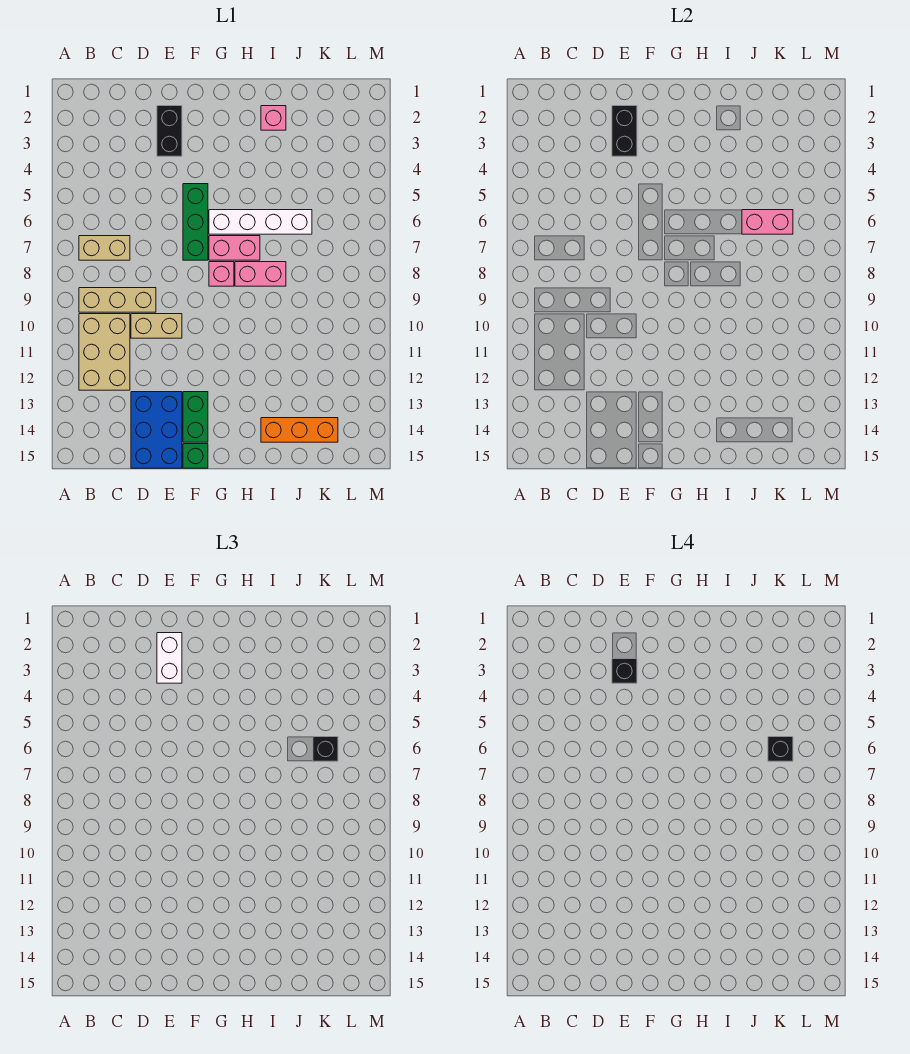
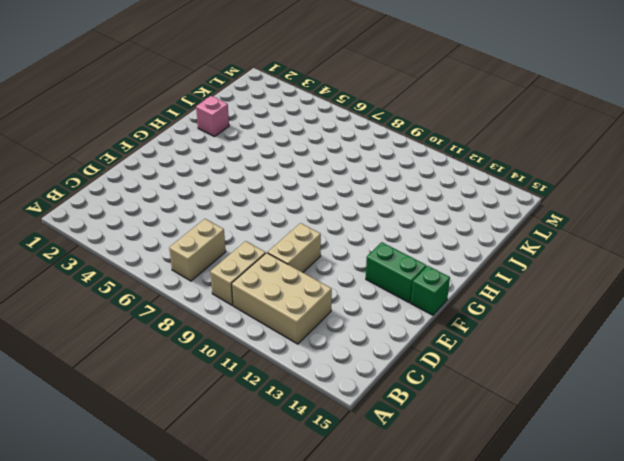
tan 1x2 brick [210,241,266,305] -> tan 1x3 brick [79,288,156,312]
none -> blue 2x3 brick [131,392,182,468]
none -> black 1x2 brick [157,106,182,156]
none -> green 1x3 brick [183,184,208,260]

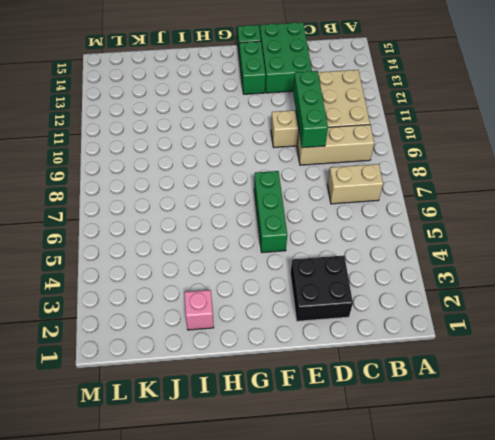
black 2x2 brick [290,255,353,321] -> black 1x2 brick [157,106,182,156]
green 1x3 brick [293,71,328,148] -> none
green 2x3 brick [260,22,312,93] -> blue 2x3 brick [131,392,182,468]
none -> white 1x4 brick [209,210,312,234]
none -> pink 1x2 brick [209,236,260,260]
none -> pink 1x1 brick [209,262,234,286]

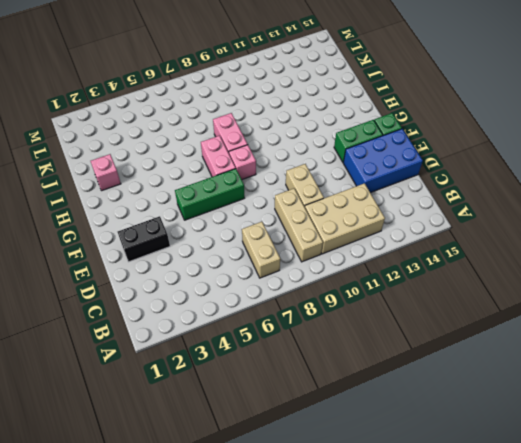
none -> white 1x4 brick [209,210,312,234]
none -> orange 1x3 brick [261,418,338,442]
none -> black 1x2 brick [612,106,637,156]

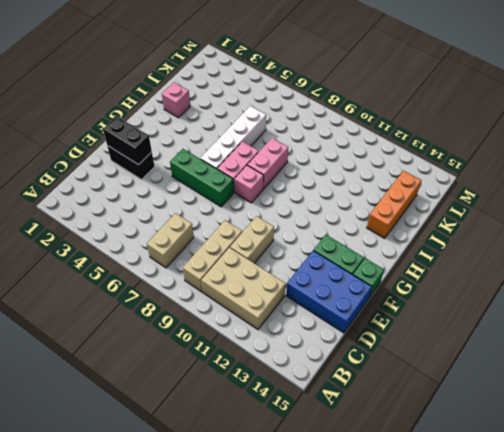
none -> pink 1x2 brick [742,210,793,234]
none -> white 1x2 brick [157,633,182,683]
none -> black 1x1 brick [313,737,338,761]

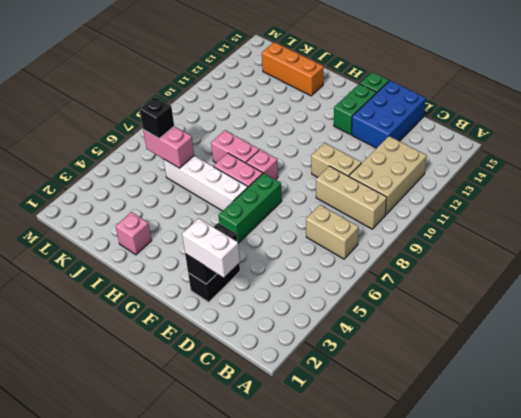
white 1x2 brick [182,218,240,277] -> white 1x2 brick turned to [157,633,182,683]
none -> black 1x1 brick [612,659,637,683]
none -> black 1x1 brick [768,737,793,761]

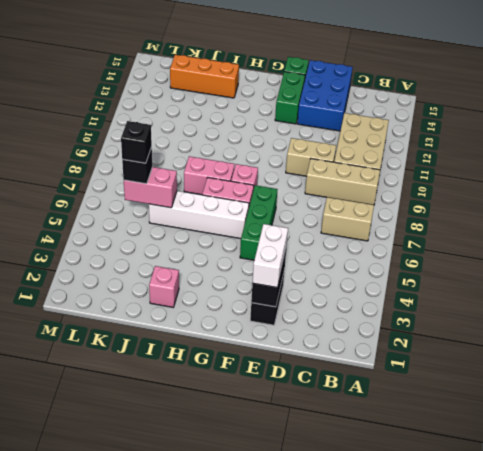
none -> black 1x1 brick [612,659,637,683]

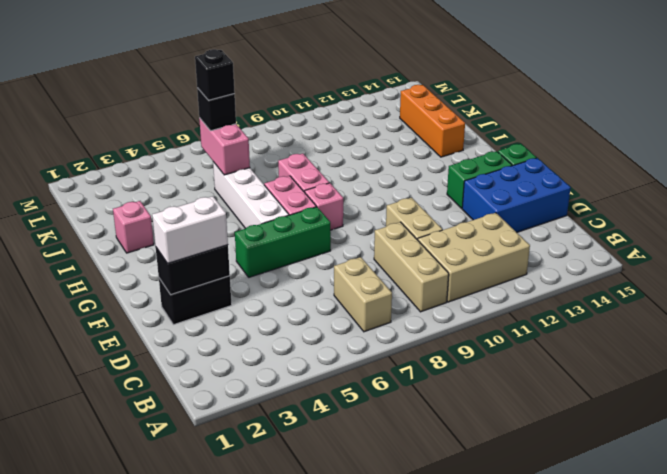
none -> black 1x1 brick [612,659,637,683]

